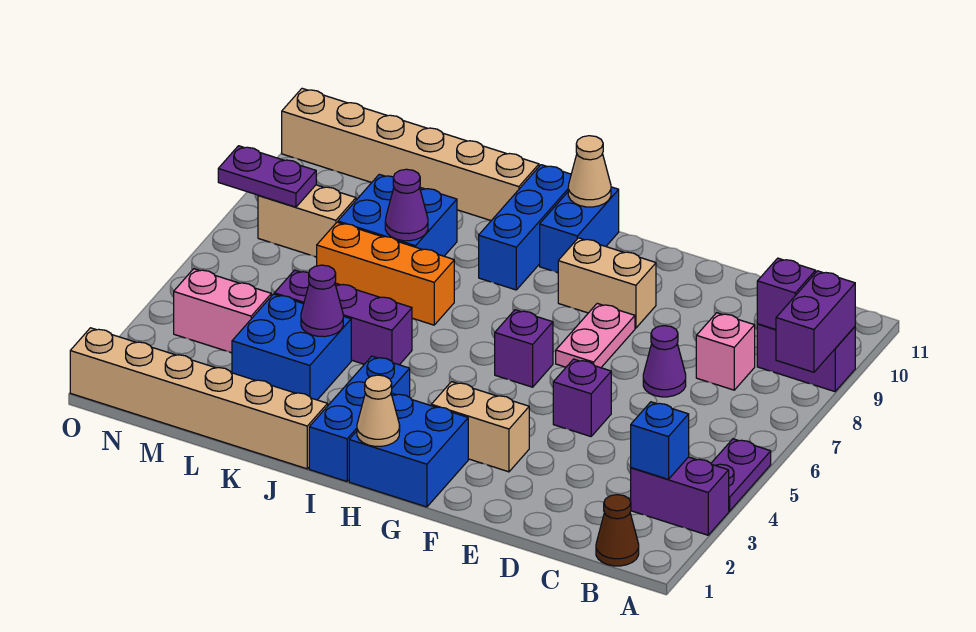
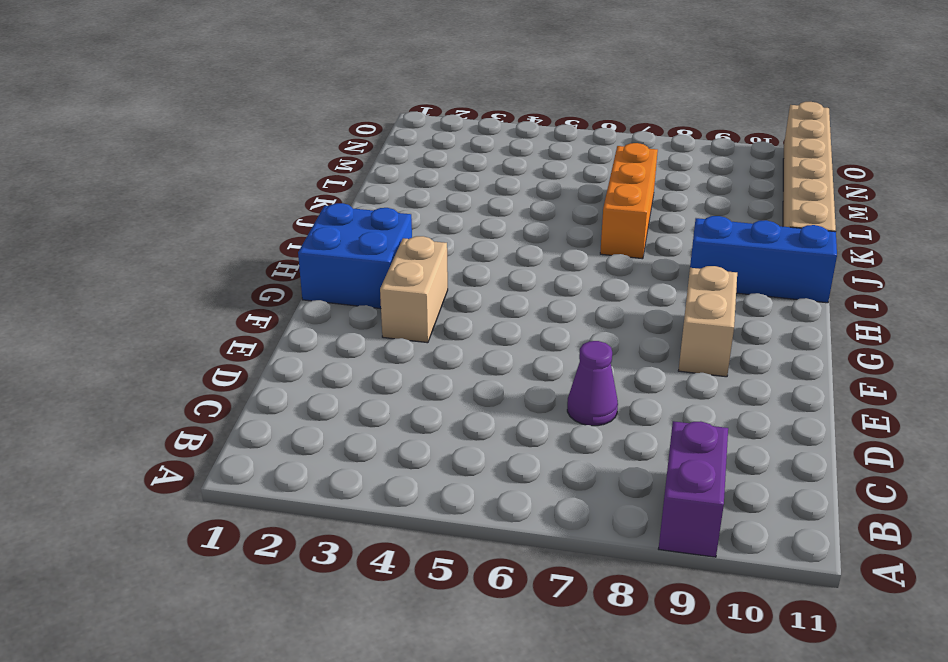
none -> purple 1x2 brick [631,457,729,535]
none -> purple 1x2 plate [711,439,771,511]
none -> brown 1x1 cone [596,495,639,566]
none -> pink 1x1 brick [696,313,755,390]

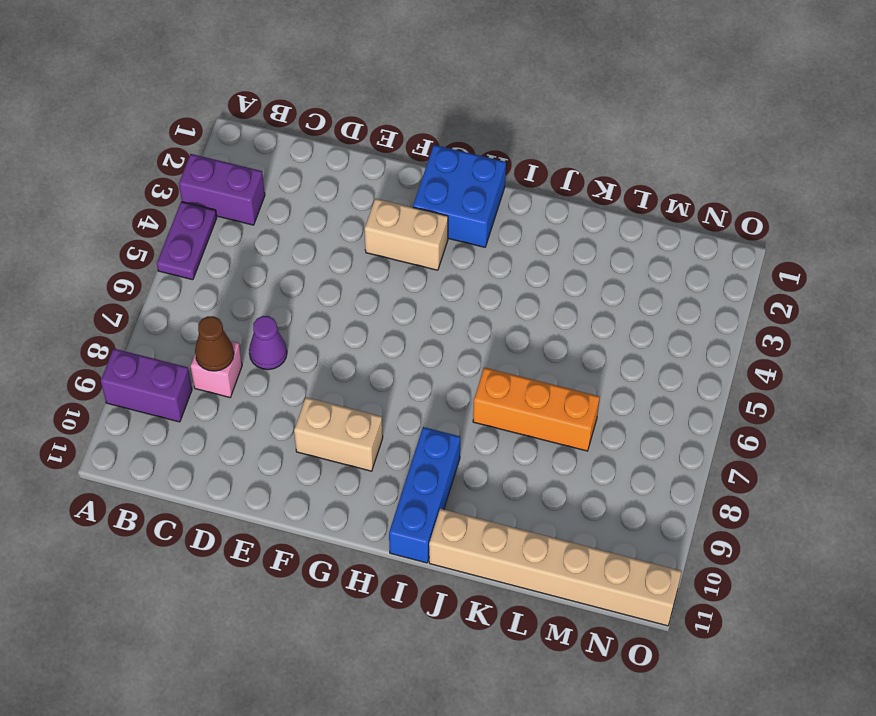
brown 1x1 cone [195,316,234,371] -> brown 1x1 cone moved to [596,495,639,566]
none -> purple 1x1 brick [553,359,611,437]
none -> pink 1x2 plate [556,303,635,368]
none -> purple 1x1 brick [495,310,553,387]
none -> blue 1x2 brick [540,187,619,273]

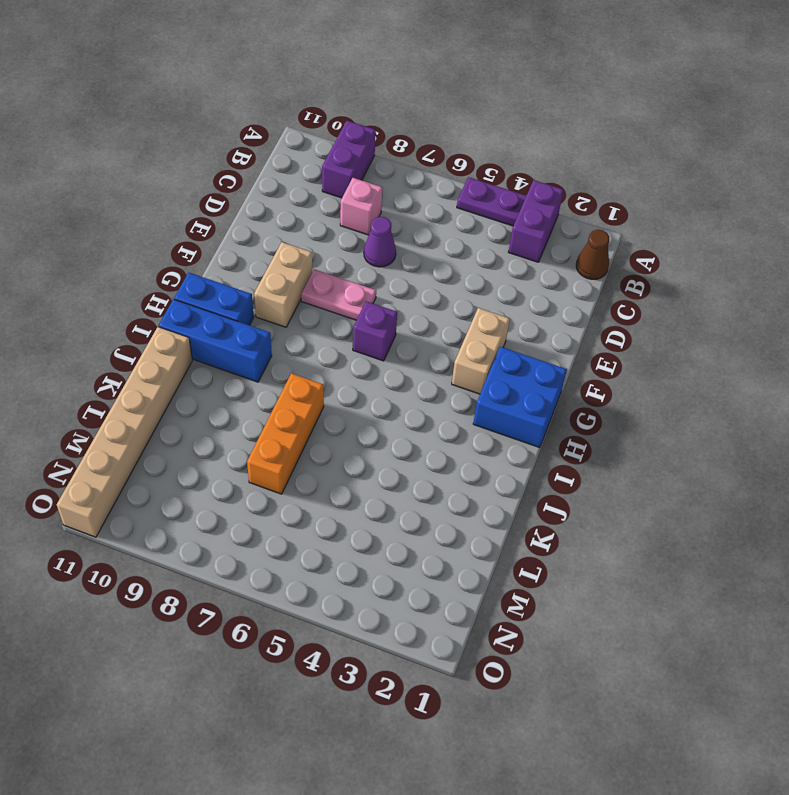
none -> purple 1x1 brick [553,359,611,437]
none -> blue 1x3 brick [309,356,410,481]
none -> tan 1x6 brick [70,328,328,469]
none -> purple 1x3 brick [274,270,412,365]

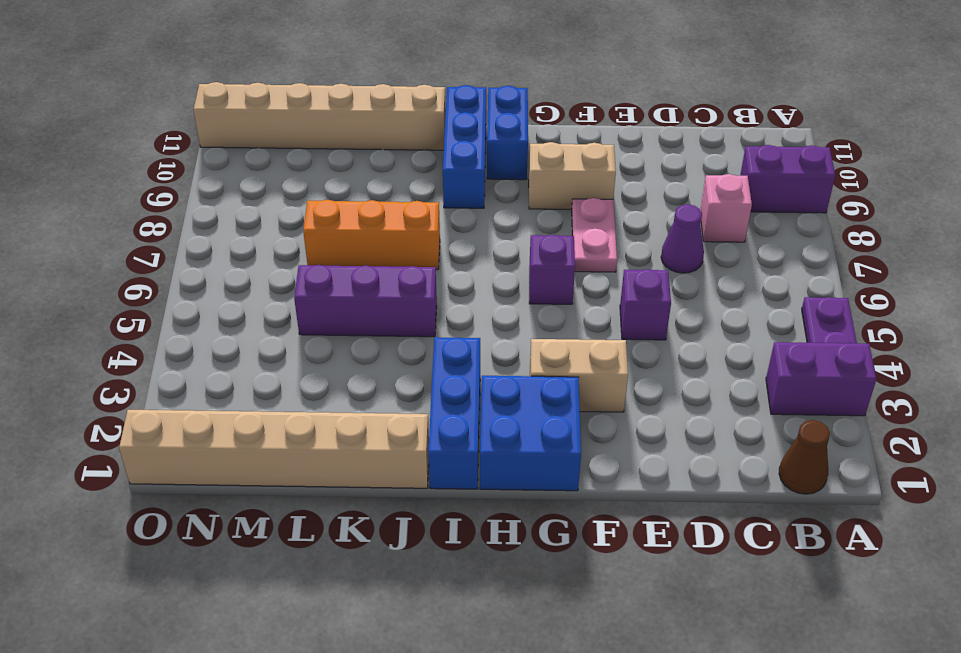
none -> blue 2x2 brick [232,294,351,400]
none -> blue 2x2 brick [338,174,457,256]
none -> pink 1x2 brick [174,269,271,353]
none -> tan 1x2 brick [258,185,356,257]

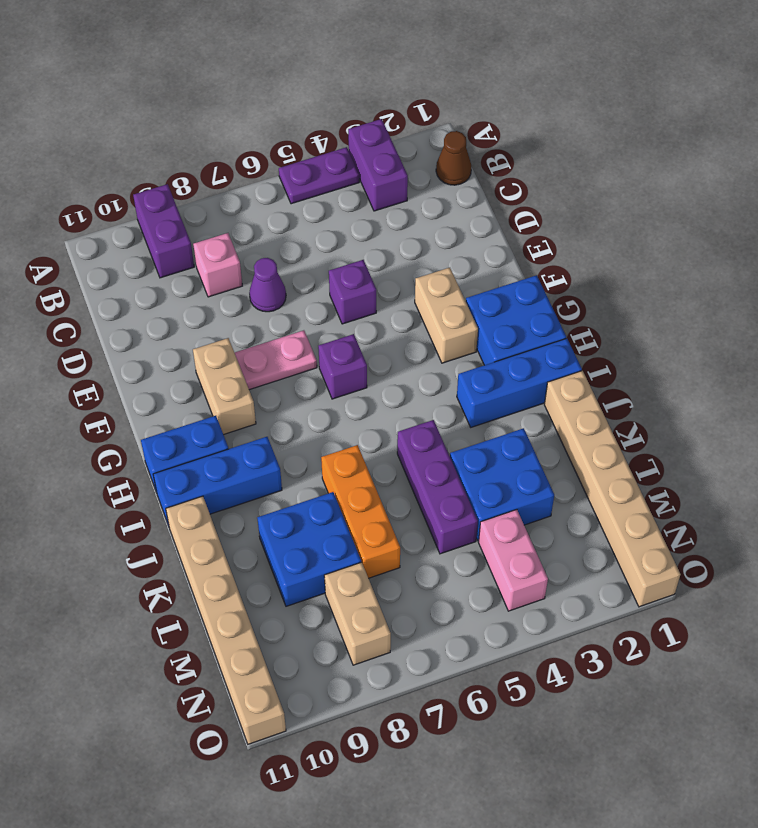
none -> purple 1x2 brick [776,271,855,372]
none -> blue 1x1 brick [631,402,689,479]
none -> purple 1x1 brick [757,258,816,329]
none -> tan 1x1 cone [357,375,400,446]

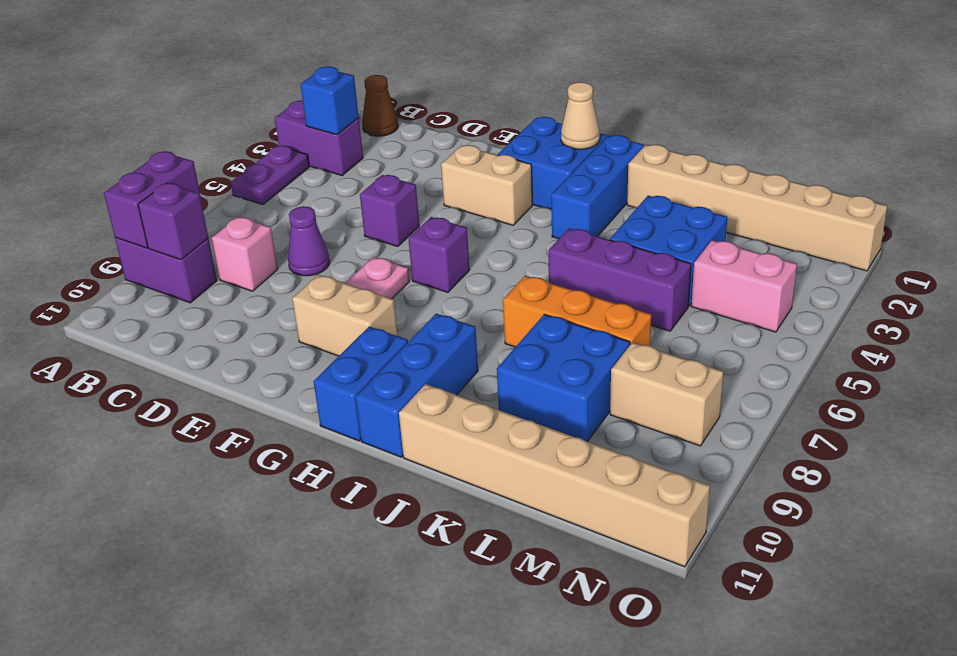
none -> tan 1x1 cone [568,136,611,207]
none -> purple 1x1 cone [301,265,343,337]
none -> purple 1x1 cone [385,169,428,241]
none -> purple 1x2 plate [218,146,316,207]

